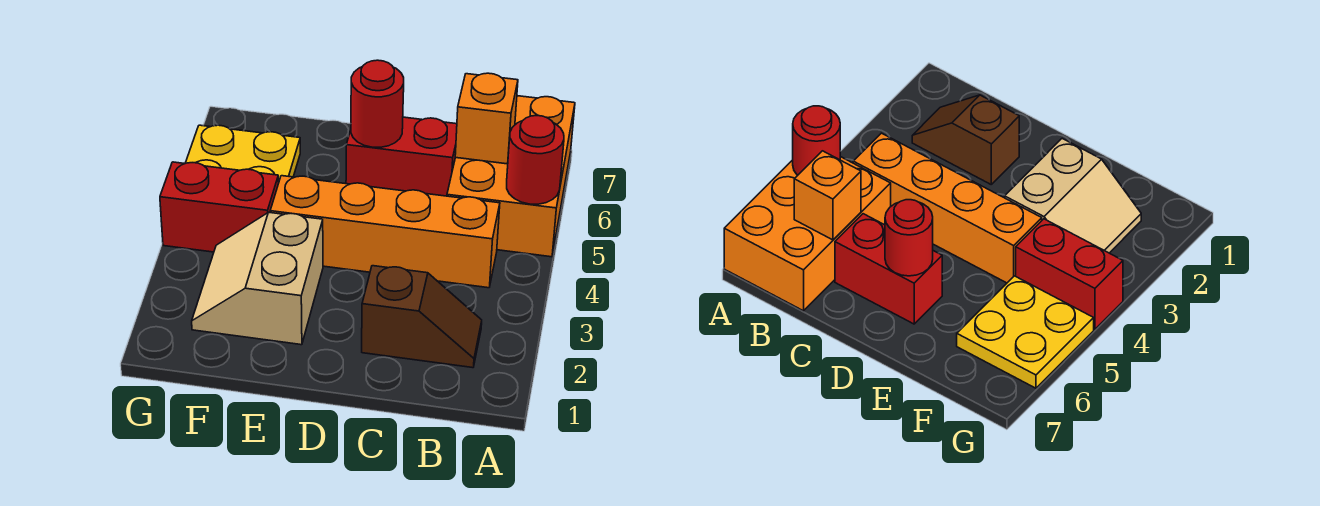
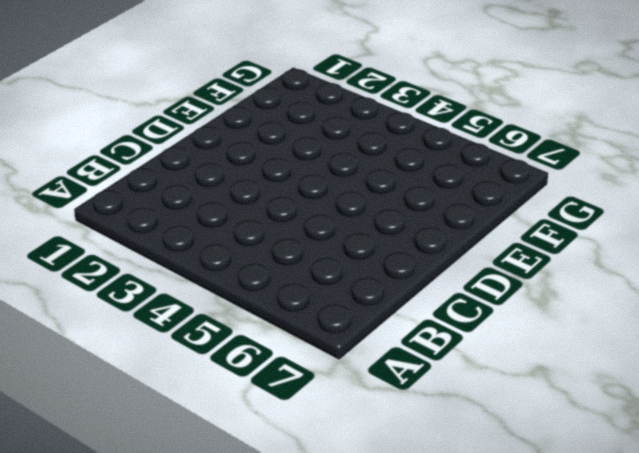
none -> orange 2x3 brick [447,96,575,257]
none -> brown 1x2 slope [362,266,482,368]

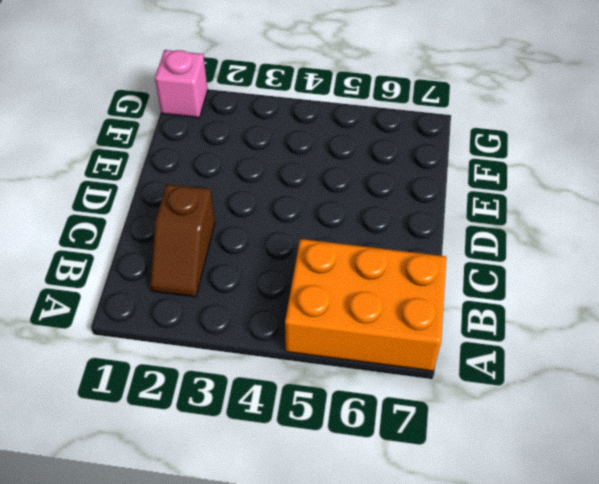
pink 1x1 brick [155,50,208,118] -> none
none -> orange 1x4 brick [270,176,500,288]
none -> red 1x2 brick [346,117,457,196]

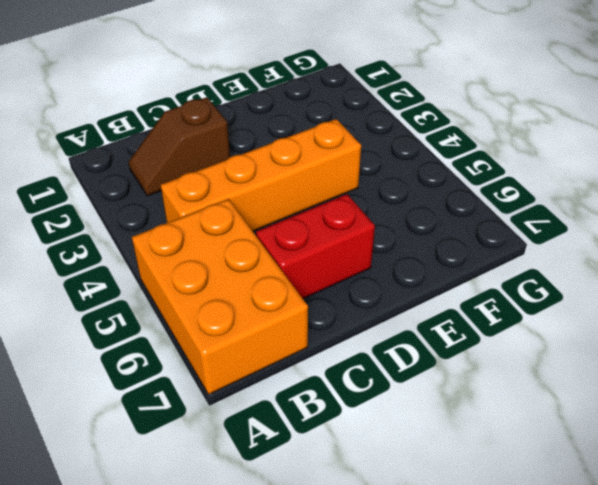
none -> tan 2x2 slope [192,212,323,345]
none -> red 1x2 brick [160,162,279,252]

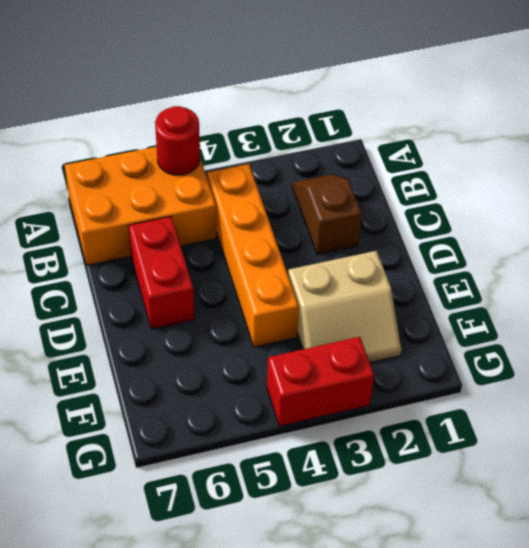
red 1x2 brick [267,337,374,426] -> red 1x2 brick turned to [160,162,279,252]
none -> yellow 2x2 plate [186,125,300,182]
none -> orange 1x1 brick [455,73,518,164]

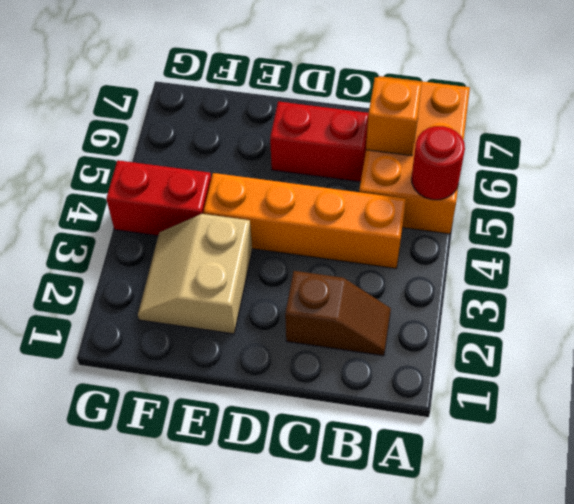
none -> yellow 2x2 plate [186,125,300,182]
none -> red 1x1 round brick [351,60,404,147]

